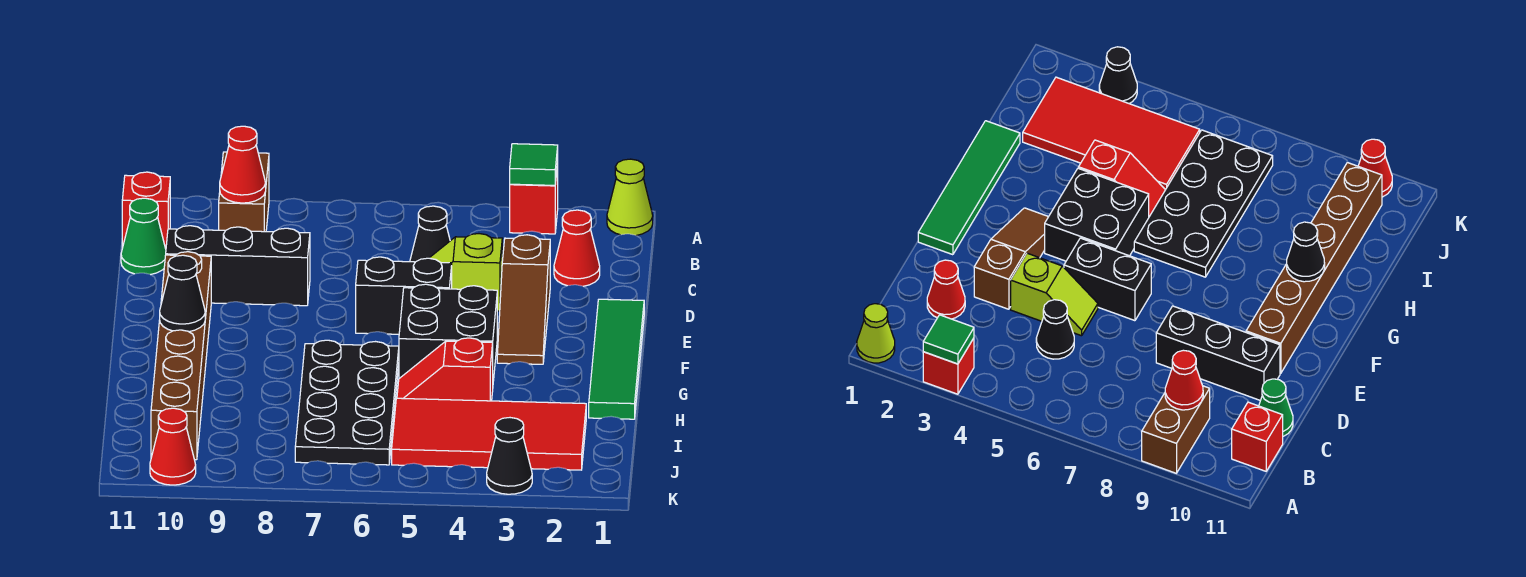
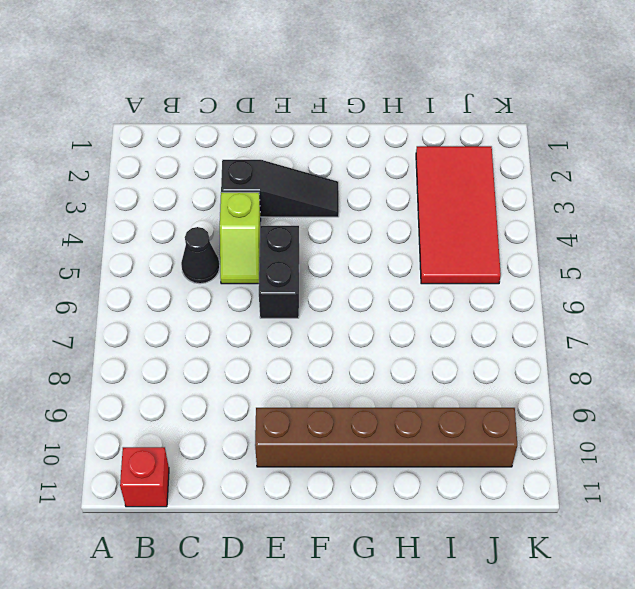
black 1x3 slope [221,160,339,217] -> brown 1x3 slope [497,235,550,364]
none -> lime 1x1 cone [607,159,653,236]
none -> red 1x1 brick [510,163,558,234]
none -> brown 1x2 brick [219,152,269,232]

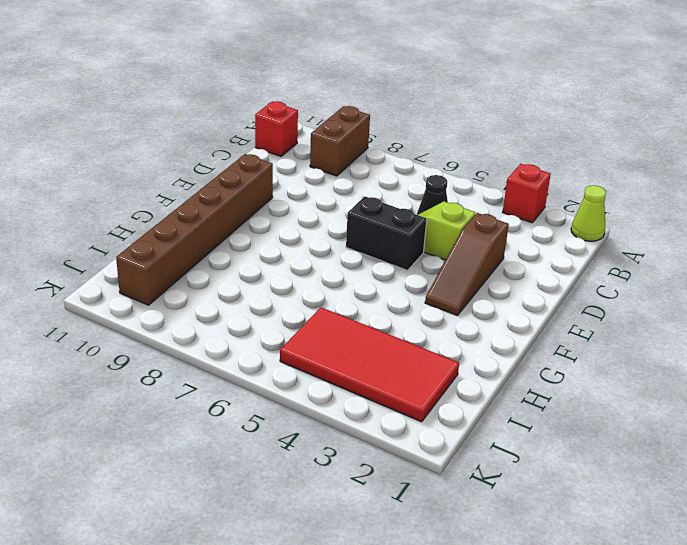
none -> red 1x1 cone [554,210,600,286]
none -> green 1x1 cone [121,198,166,275]
none -> black 1x3 brick [166,226,310,306]

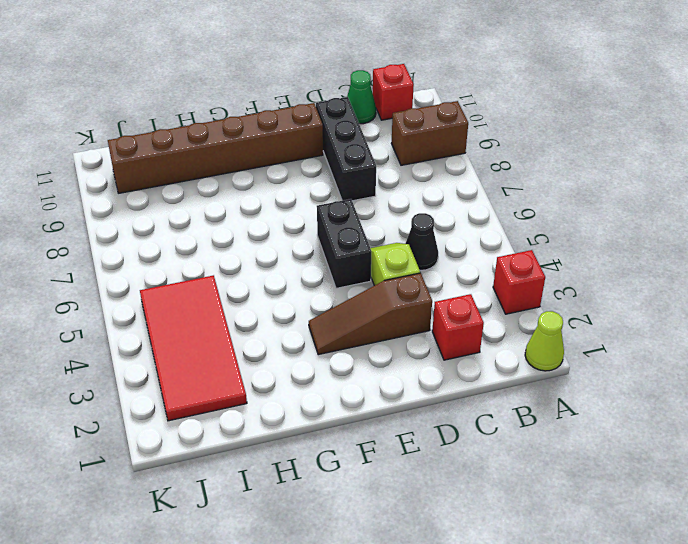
red 1x1 brick [432,294,484,360] -> red 1x1 cone [554,210,600,286]
none -> green 1x4 tile [589,299,644,419]
none -> black 2x2 brick [399,284,497,381]
none -> black 2x4 plate [295,340,399,465]

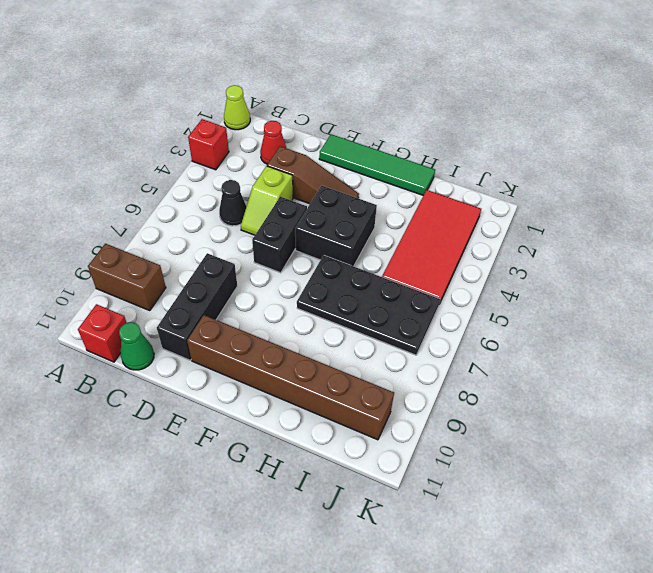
none -> red 1x2 slope [397,338,493,401]
none -> black 1x1 cone [487,418,532,494]
none -> red 1x1 cone [150,408,196,485]

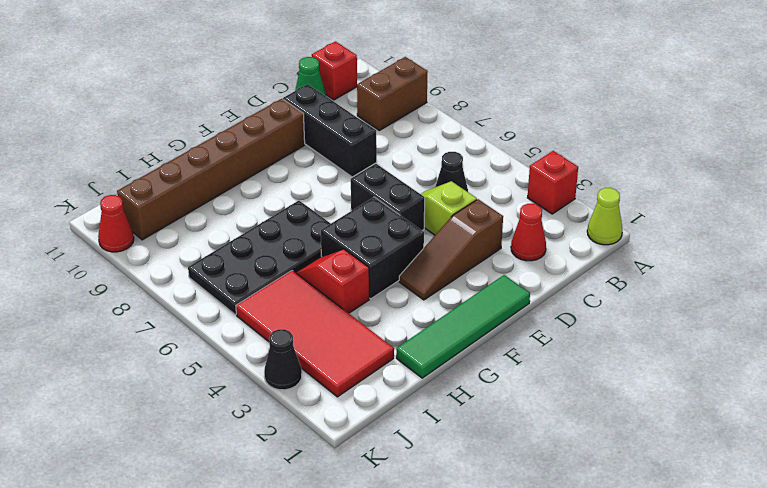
none -> green 1x1 tile [510,144,558,185]
none -> red 1x1 cone [220,126,266,203]
none -> black 1x1 cone [160,255,205,332]

